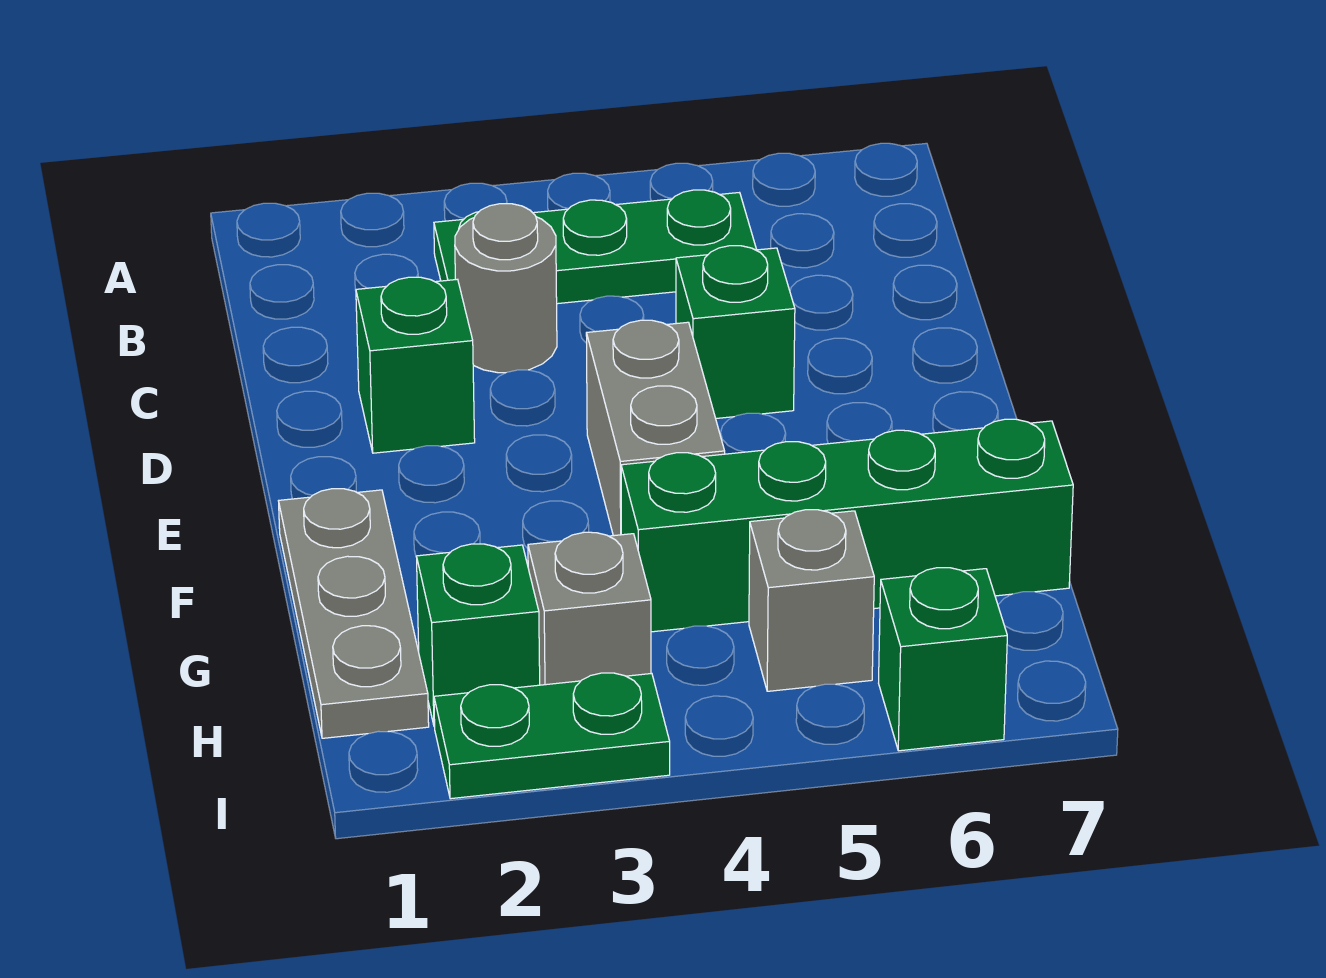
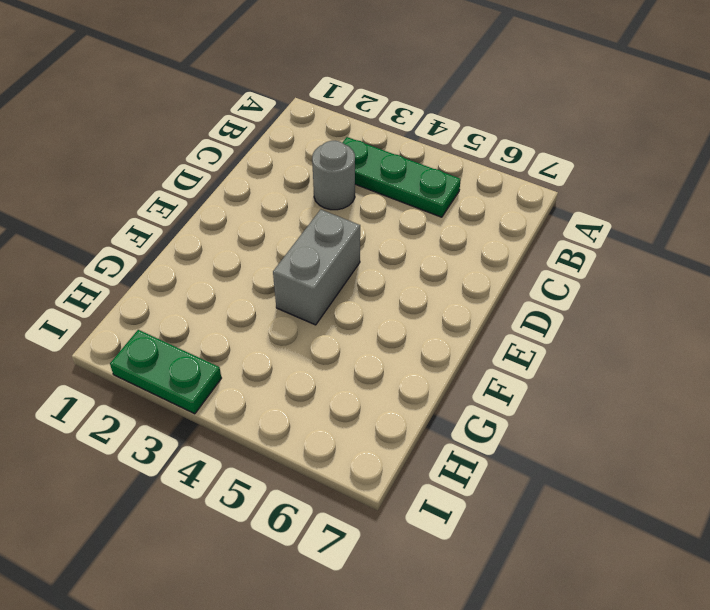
none -> green 1x1 brick [356,277,475,453]
none -> green 1x1 brick [676,246,795,418]
none -> grey 1x3 plate [279,489,429,738]

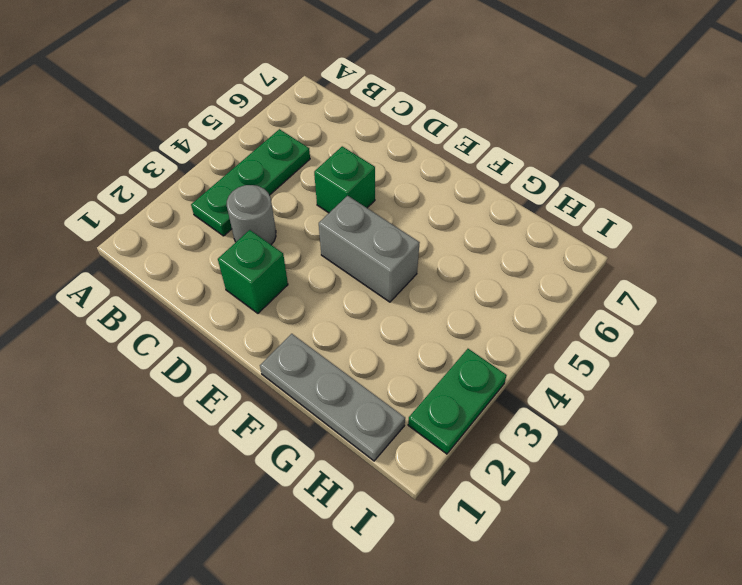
none -> green 1x4 brick [621,419,1073,632]
none -> green 1x1 brick [416,544,540,727]
none -> grey 1x1 brick [528,532,651,685]

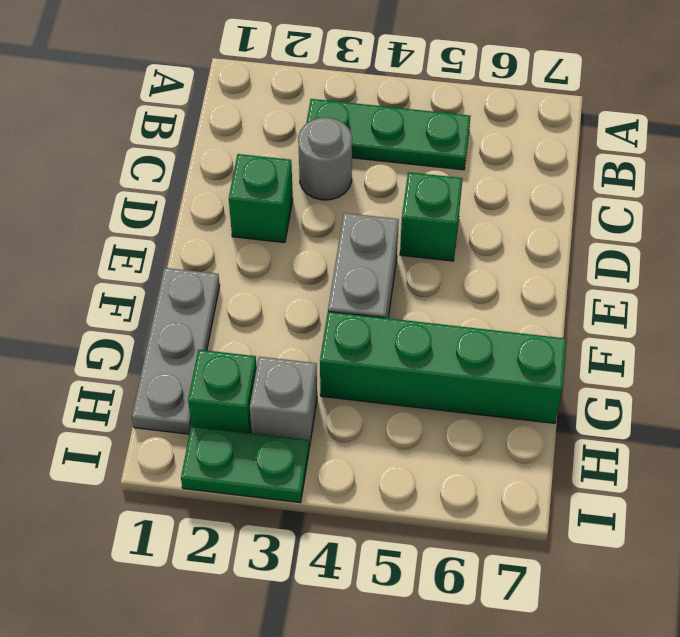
none -> grey 1x1 brick [749,510,874,691]
none -> green 1x1 brick [879,568,1007,751]

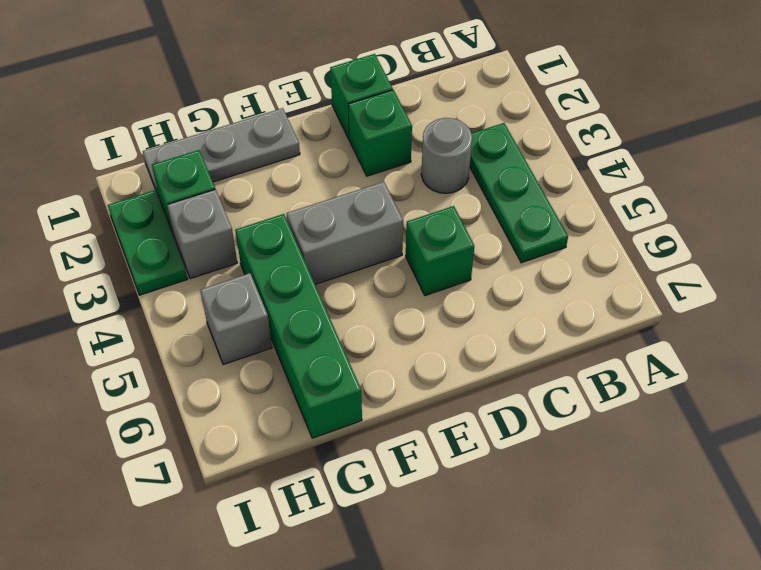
green 1x1 brick [330,54,393,139] -> green 1x1 brick moved to [879,568,1007,751]

